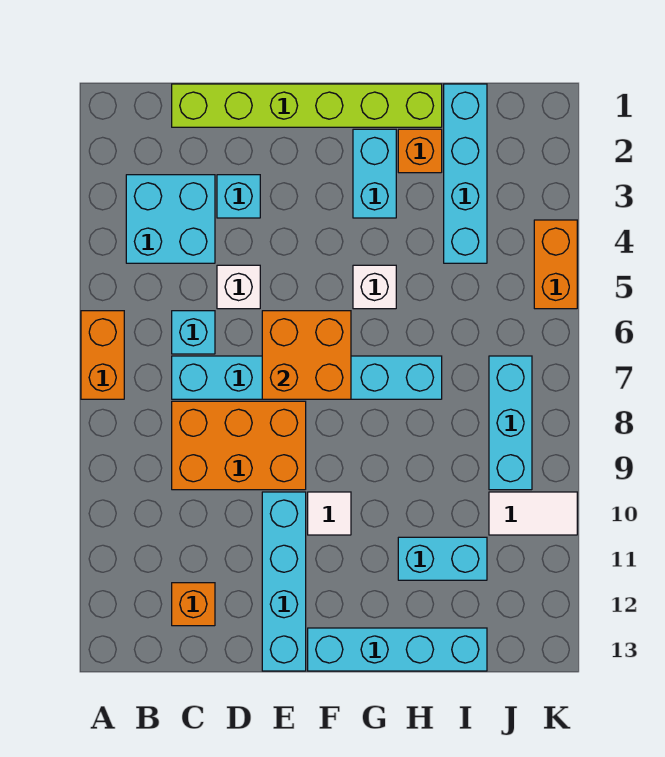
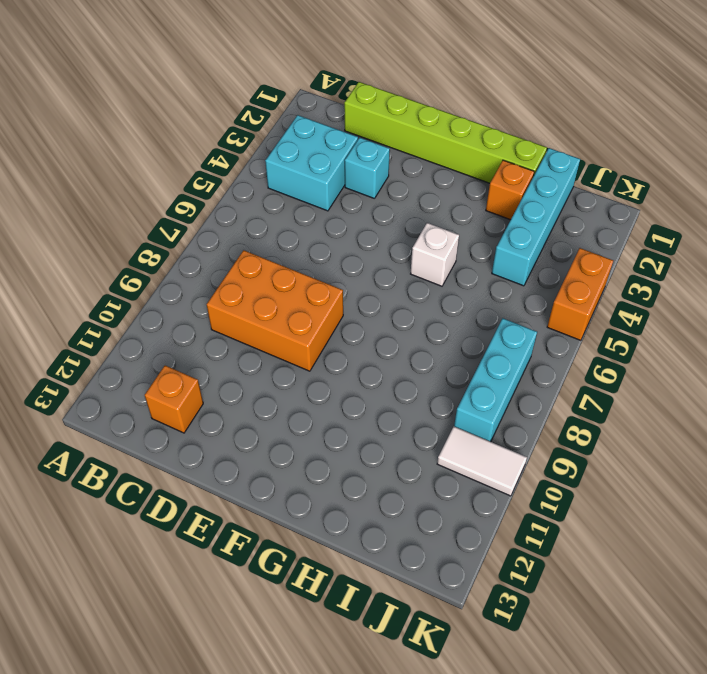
none -> orange 1x2 brick [81,311,124,399]
none -> cyan 1x1 brick [172,311,215,354]
none -> cyan 1x6 brick [172,356,442,399]

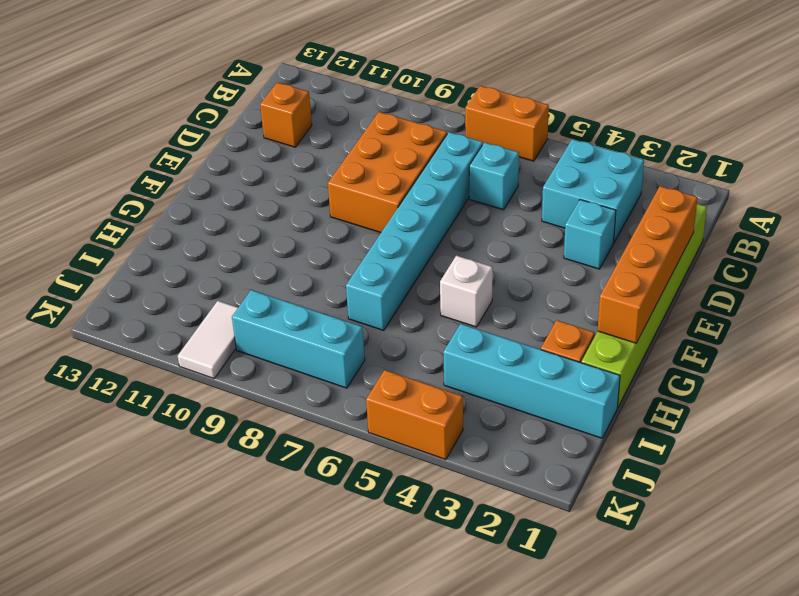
orange 1x4 brick [598,186,698,343] -> none
none -> white 1x1 brick [217,265,260,309]
none -> cyan 1x4 brick [262,492,306,671]
none -> white 1x1 tile [308,492,351,535]

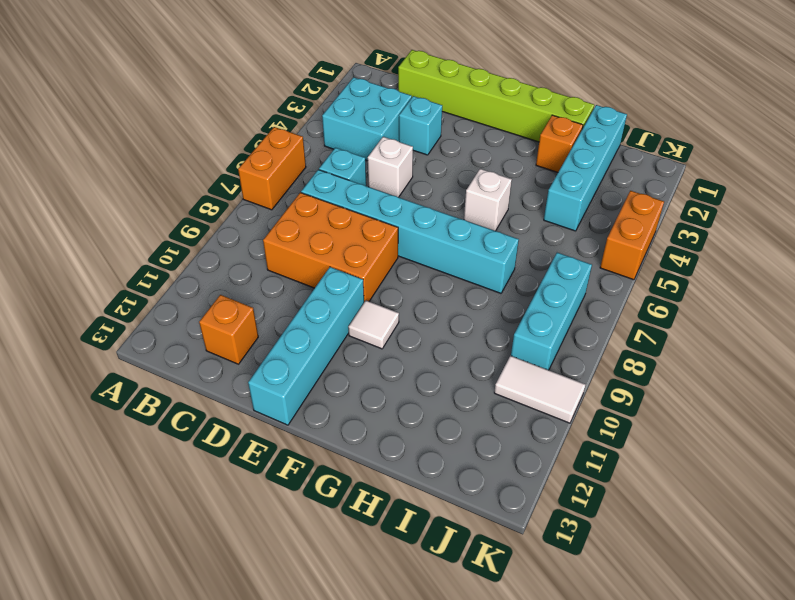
none -> cyan 1x4 brick [308,628,487,671]
none -> cyan 1x2 brick [353,129,396,218]
none -> cyan 1x2 brick [398,537,487,580]

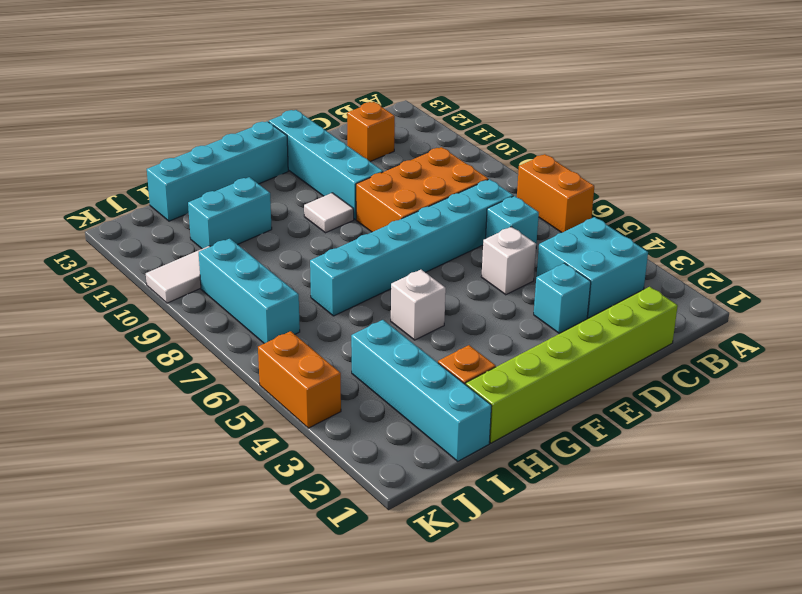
none -> cyan 1x2 brick [353,129,396,218]
none -> orange 2x2 brick [262,311,351,399]

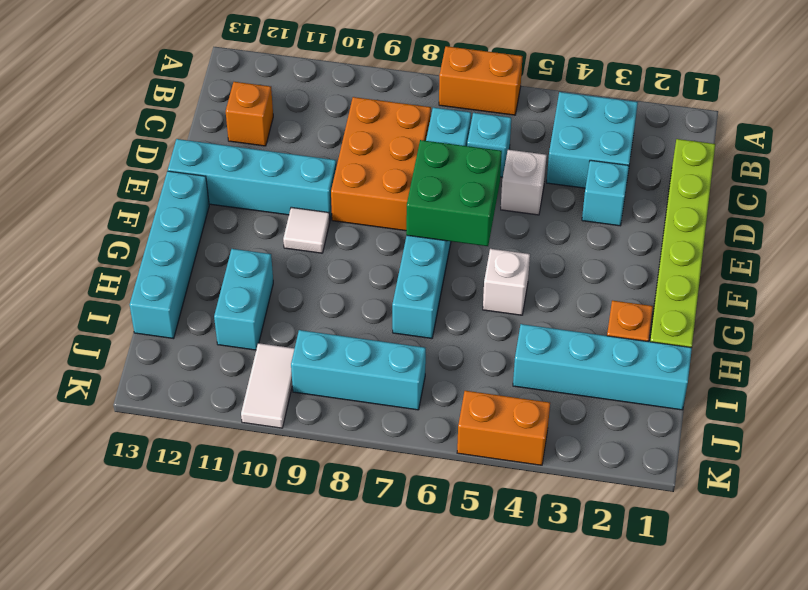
green 2x2 brick [406,140,502,246] -> orange 2x2 brick [262,311,351,399]
none -> cyan 1x2 brick [353,129,396,218]

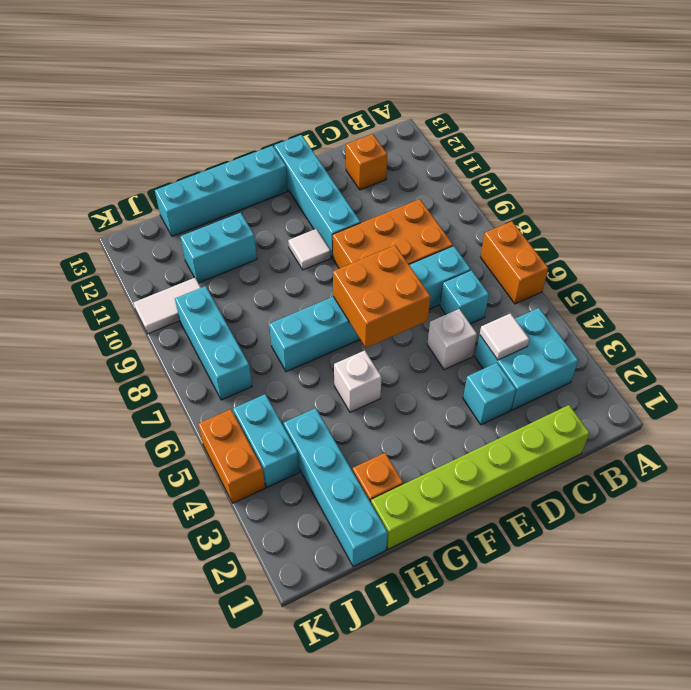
white 1x1 tile [480,313,529,360] -> none
cyan 1x2 brick [233,394,299,487] -> cyan 1x2 brick moved to [353,129,396,218]

